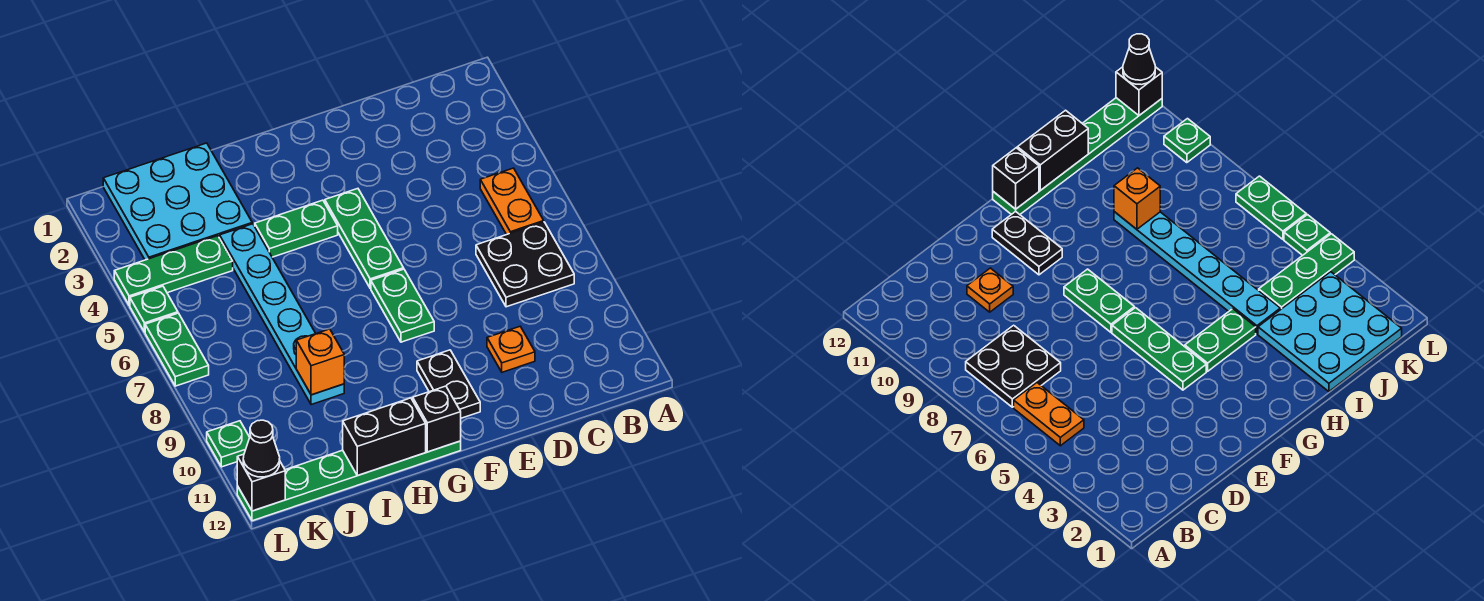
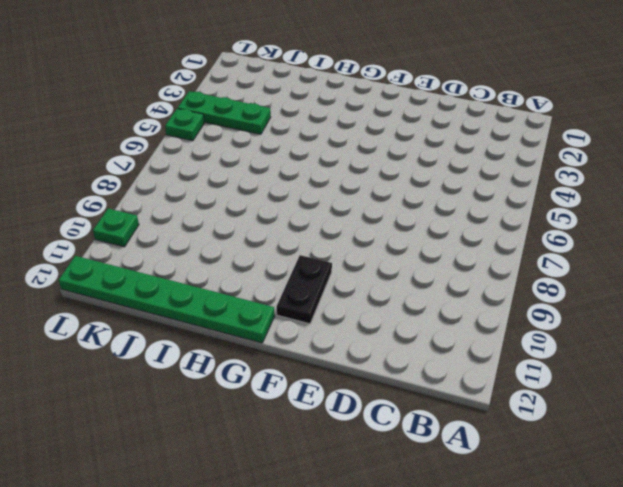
none -> orange 1x2 plate [480,168,544,235]
none -> black 2x2 plate [476,222,574,307]
none -> orange 1x1 plate [487,327,535,372]

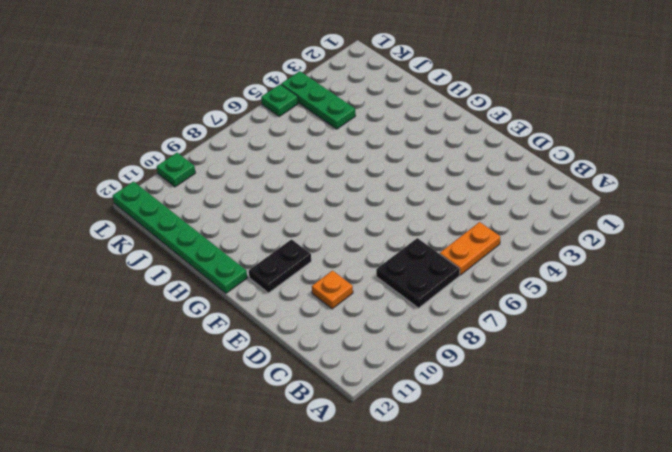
none -> green 1x3 plate [325,189,404,288]
none -> green 1x2 plate [371,269,434,342]
none -> green 1x2 plate [255,200,338,257]

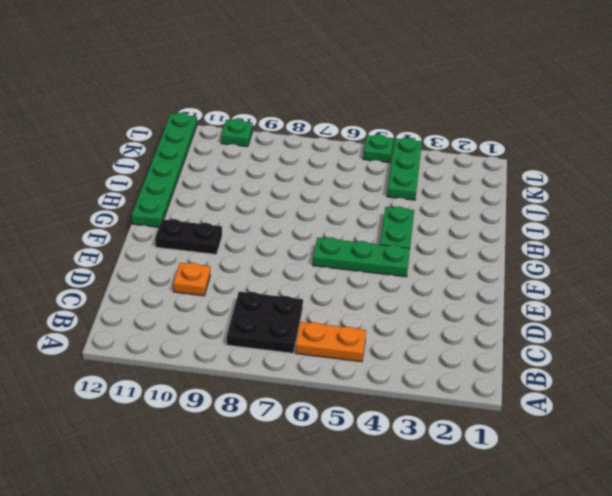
none -> green 1x2 plate [371,269,434,342]
none -> cyan 3x3 plate [103,143,252,260]
none -> cyan 1x6 plate [220,224,344,405]

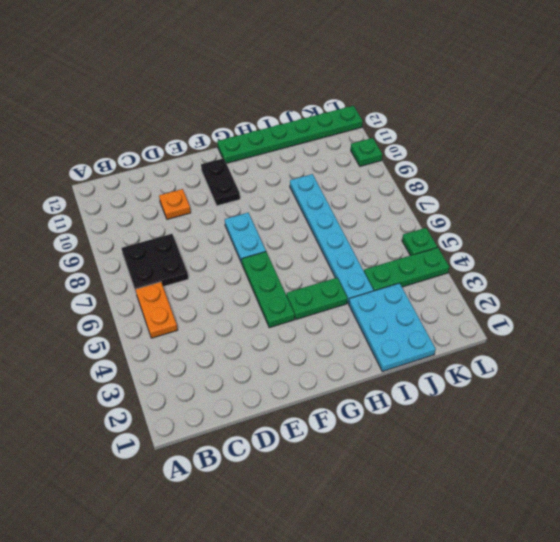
cyan 1x2 plate [225,213,266,263] -> green 1x2 plate [371,269,434,342]
cyan 2x3 plate [349,283,436,372] -> cyan 3x3 plate [103,143,252,260]
none -> green 1x2 plate [145,313,209,386]
none -> black 1x1 brick [413,386,461,452]
none -> black 1x2 brick [343,398,426,475]

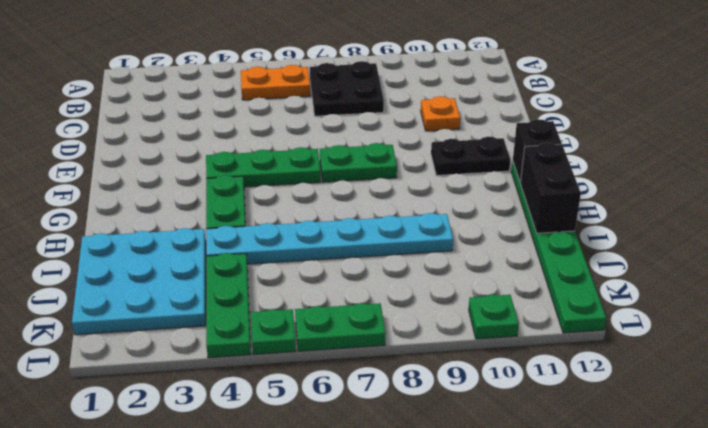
none -> orange 1x1 brick [296,329,344,395]
none -> black 1x1 brick [237,454,285,511]
none -> black 1x1 cone [243,420,280,477]

